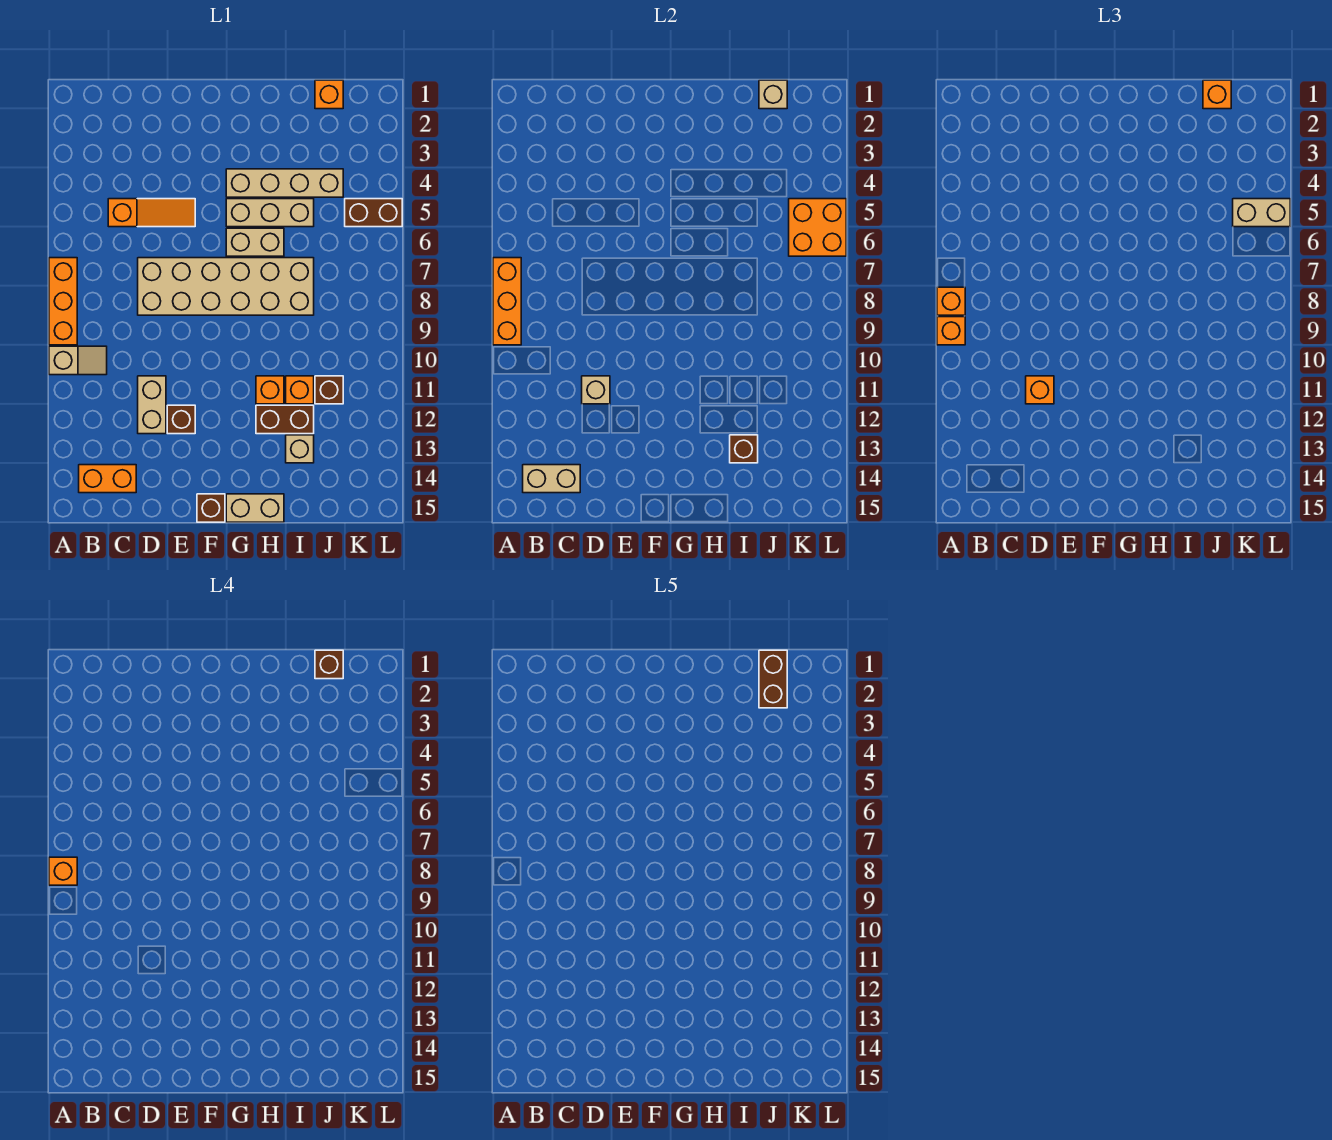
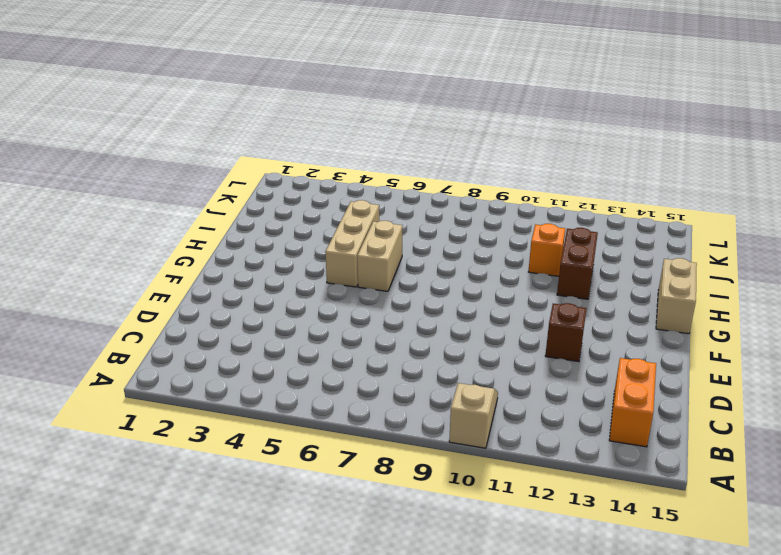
none -> orange 1x3 brick [49,258,77,345]
none -> orange 1x3 slope [108,199,195,227]
none -> tan 2x6 brick [138,258,314,315]
none -> tan 1x2 brick [138,376,166,434]

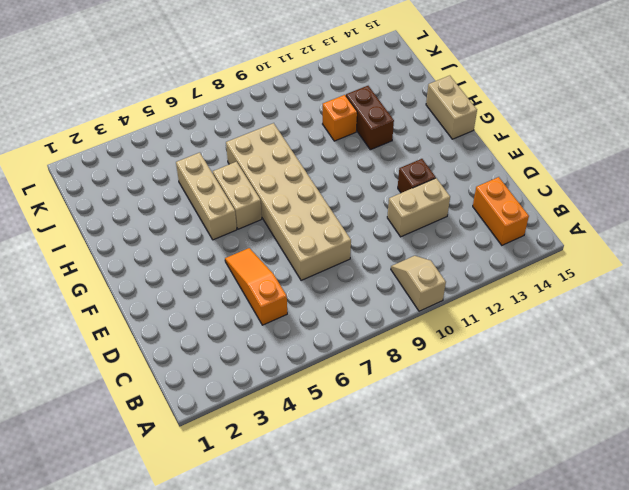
none -> orange 1x3 brick [49,258,77,345]
none -> brown 1x1 brick [197,494,225,522]
none -> tan 1x4 brick [226,169,343,197]
none -> orange 1x1 brick [256,376,284,404]

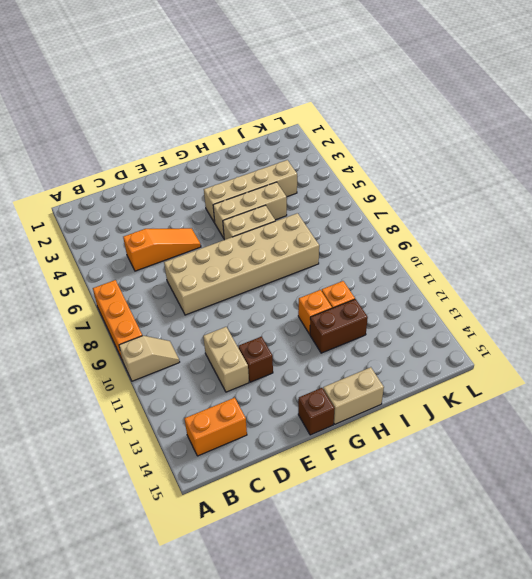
none -> tan 1x1 brick [286,435,314,463]
none -> orange 1x1 brick [315,80,343,109]
none -> brown 1x1 brick [315,376,343,404]
none -> brown 1x2 brick [345,199,402,227]

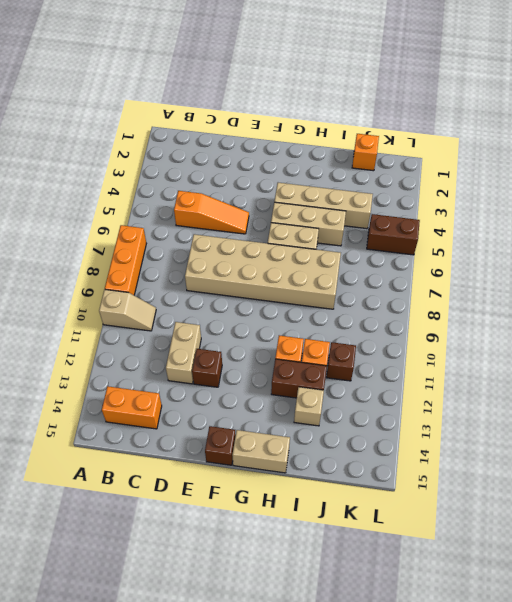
none -> orange 1x3 brick [493,258,521,345]
none -> tan 1x2 brick [523,465,580,493]
none -> tan 1x1 brick [582,376,610,404]
none -> brown 1x1 brick [730,435,758,463]

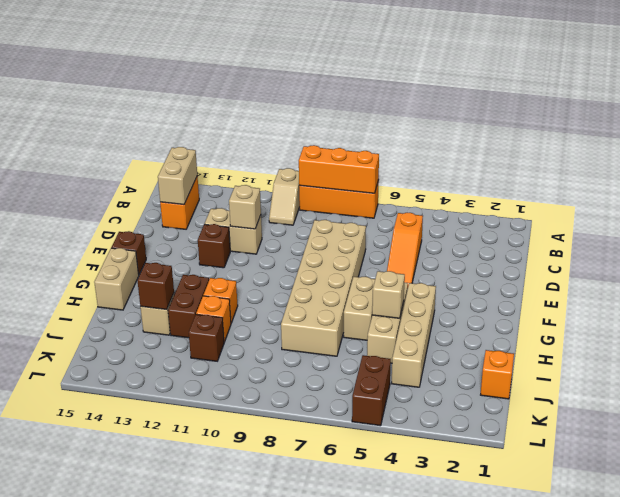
tan 1x1 brick [372,271,405,318] -> tan 1x1 brick moved to [759,80,787,109]
none -> orange 2x2 brick [789,199,846,256]
none -> orange 1x1 brick [937,287,965,315]
none -> orange 1x1 brick [937,317,965,345]
none -> orange 1x1 brick [1026,376,1054,404]

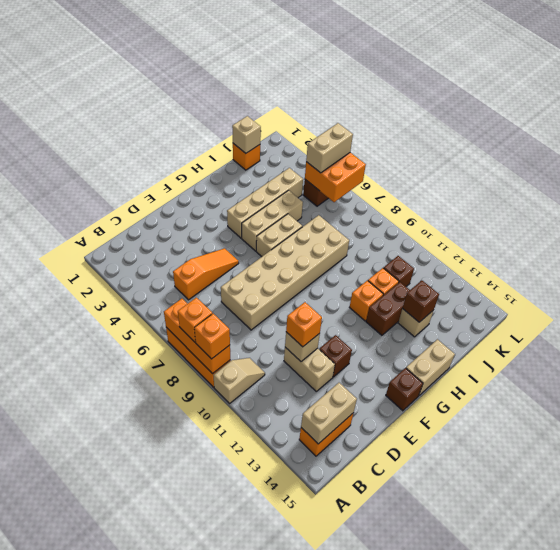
none -> orange 1x1 brick [1203,80,1231,109]
none -> orange 1x1 brick [49,857,77,885]
none -> brown 1x1 brick [315,650,343,679]
none -> brown 1x2 brick [759,650,787,708]

